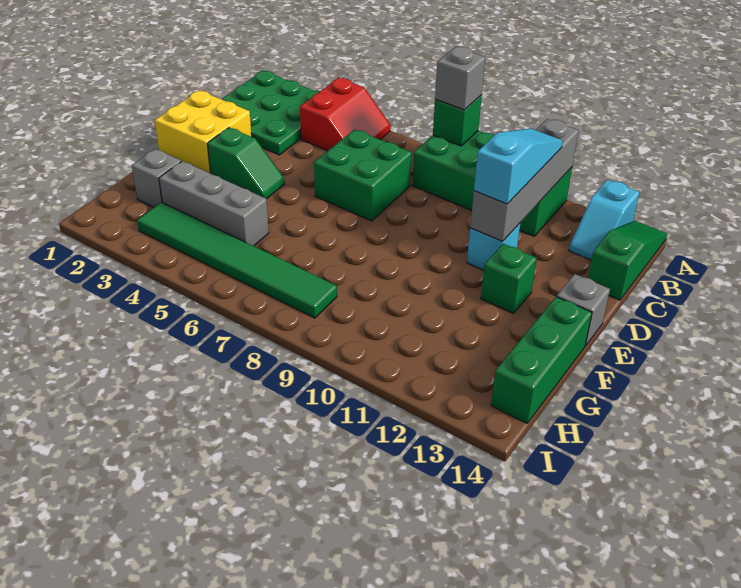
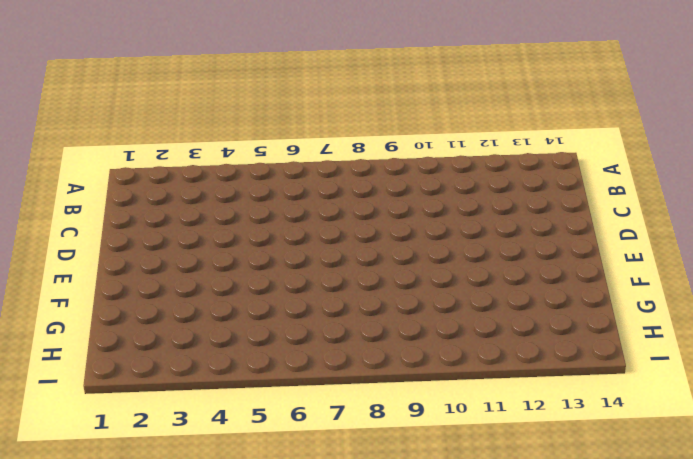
none -> green 3x3 plate [222,71,320,155]
none -> red 2x2 slope [300,78,391,151]
none -> green 2x4 brick [412,131,572,236]

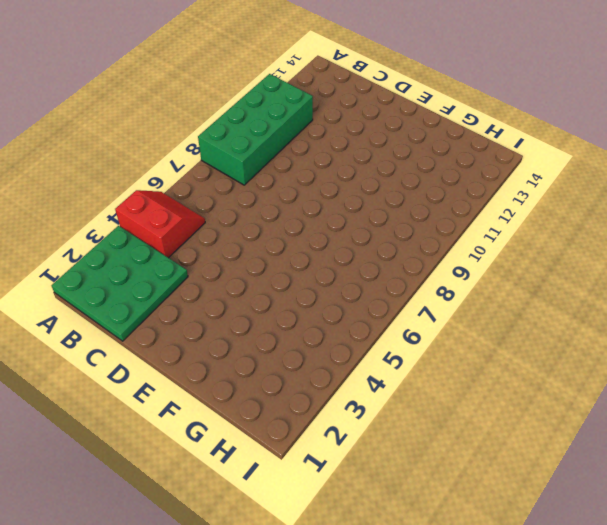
none -> cyan 1x2 slope [569,180,639,260]
none -> green 1x3 slope [588,221,667,300]
none -> green 2x2 brick [314,130,412,221]

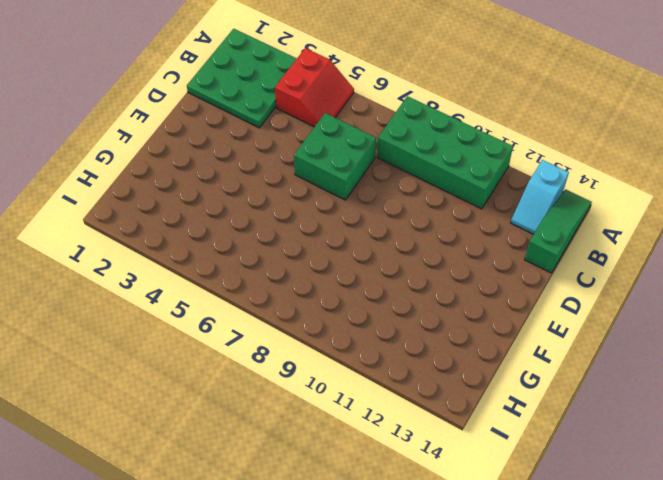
none -> yellow 2x2 brick [155,90,252,173]
none -> cyan 1x1 brick [467,223,520,270]
none -> green 1x2 slope [207,128,285,199]

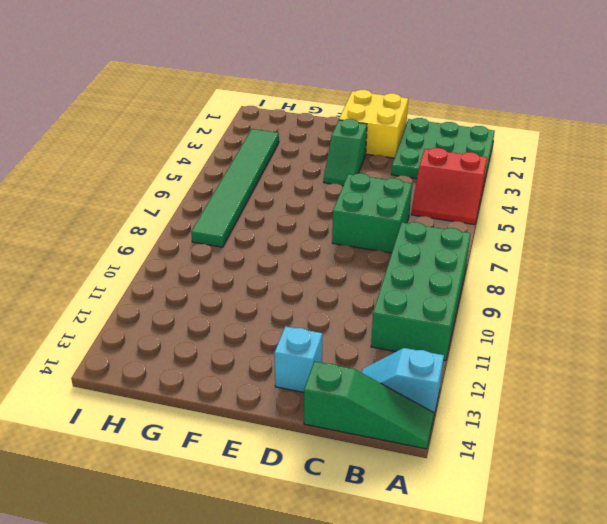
cyan 1x1 brick [274,326,323,392] -> cyan 1x1 brick moved to [467,223,520,270]
none -> green 1x1 brick [481,244,537,314]
none -> grey 1x1 brick [557,274,610,346]
none -> green 1x3 brick [491,297,592,423]

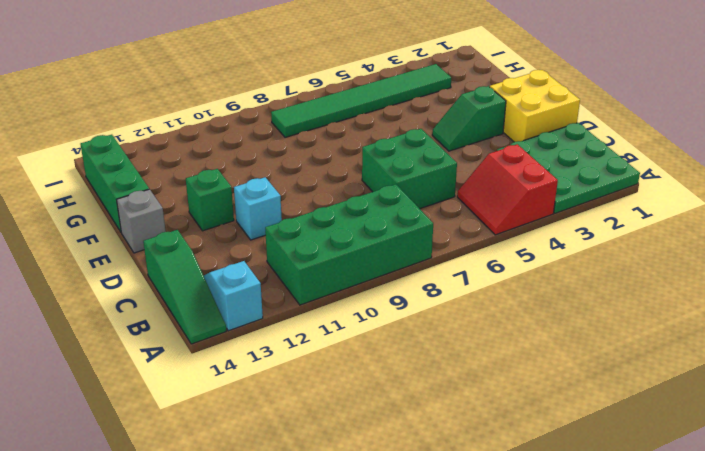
none -> grey 1x1 brick [132,149,181,207]
none -> grey 1x3 brick [159,161,269,246]
none -> green 1x1 brick [433,95,482,146]

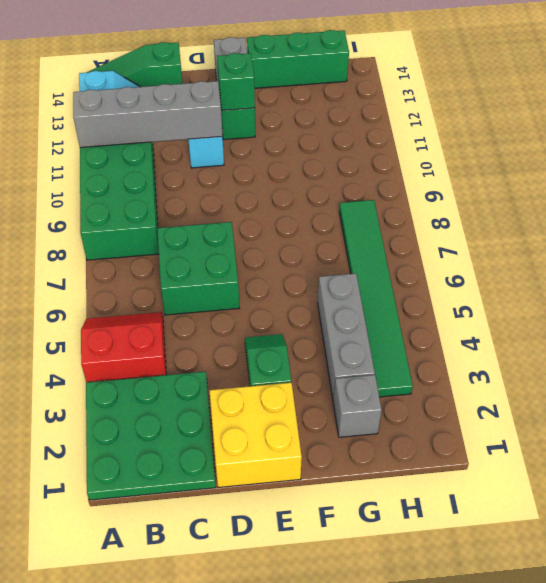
green 1x1 brick [217,53,255,110] -> green 1x1 brick moved to [433,95,482,146]
none -> grey 1x1 brick [435,47,485,110]
none -> cyan 1x3 slope [474,129,563,204]

